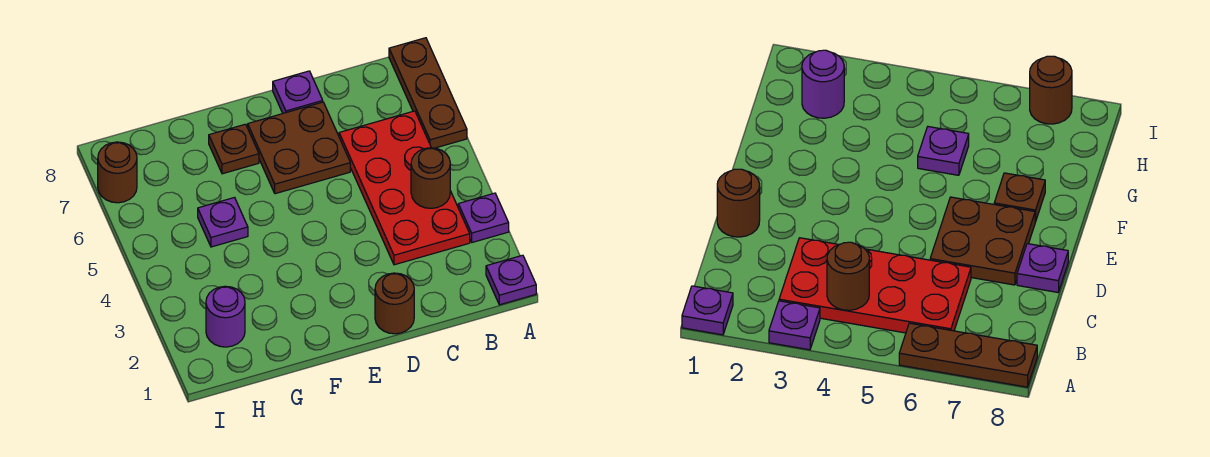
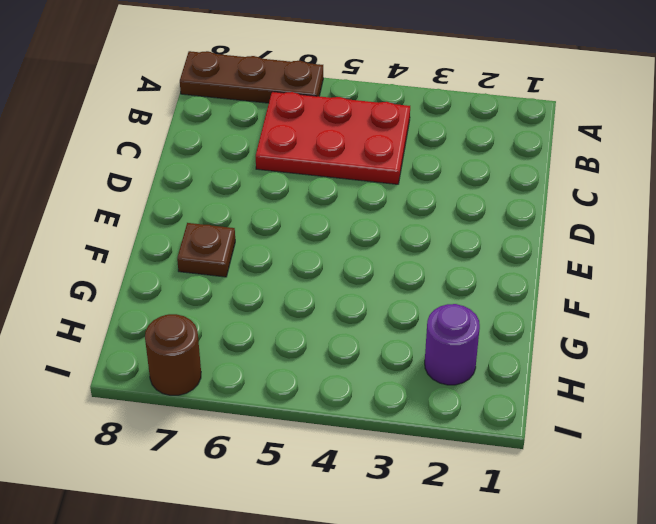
red 2x3 plate [256,92,410,184] -> red 2x4 plate [339,111,470,265]
none -> purple 1x1 plate [486,255,536,305]
none -> purple 1x1 plate [458,193,509,242]
none -> brown 1x1 round brick [375,273,414,334]

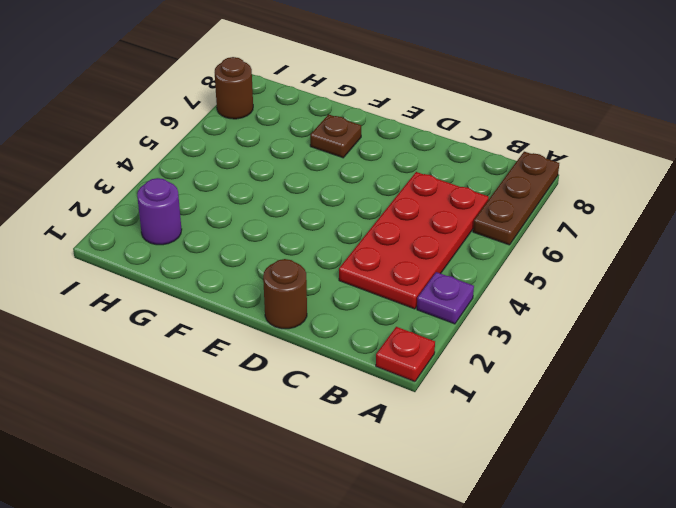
red 1x1 plate [376,327,435,382] -> purple 1x1 plate [486,255,536,305]
none -> brown 2x2 plate [248,102,350,194]
none -> purple 1x1 plate [273,71,323,113]
none -> purple 1x1 plate [198,198,248,247]

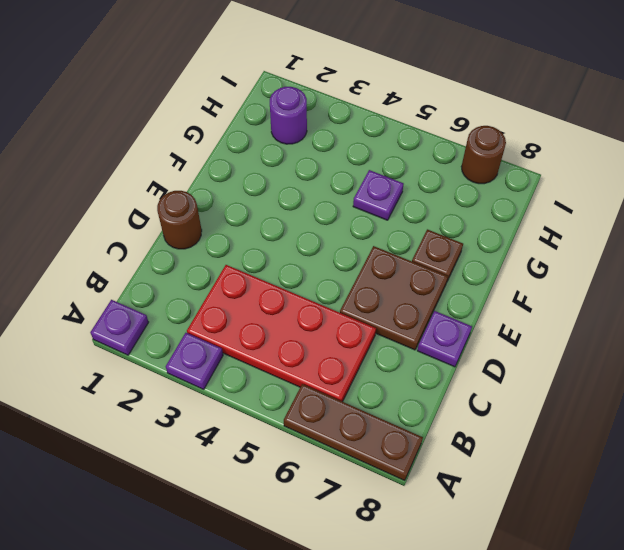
none -> brown 1x1 round brick [411,148,450,208]

